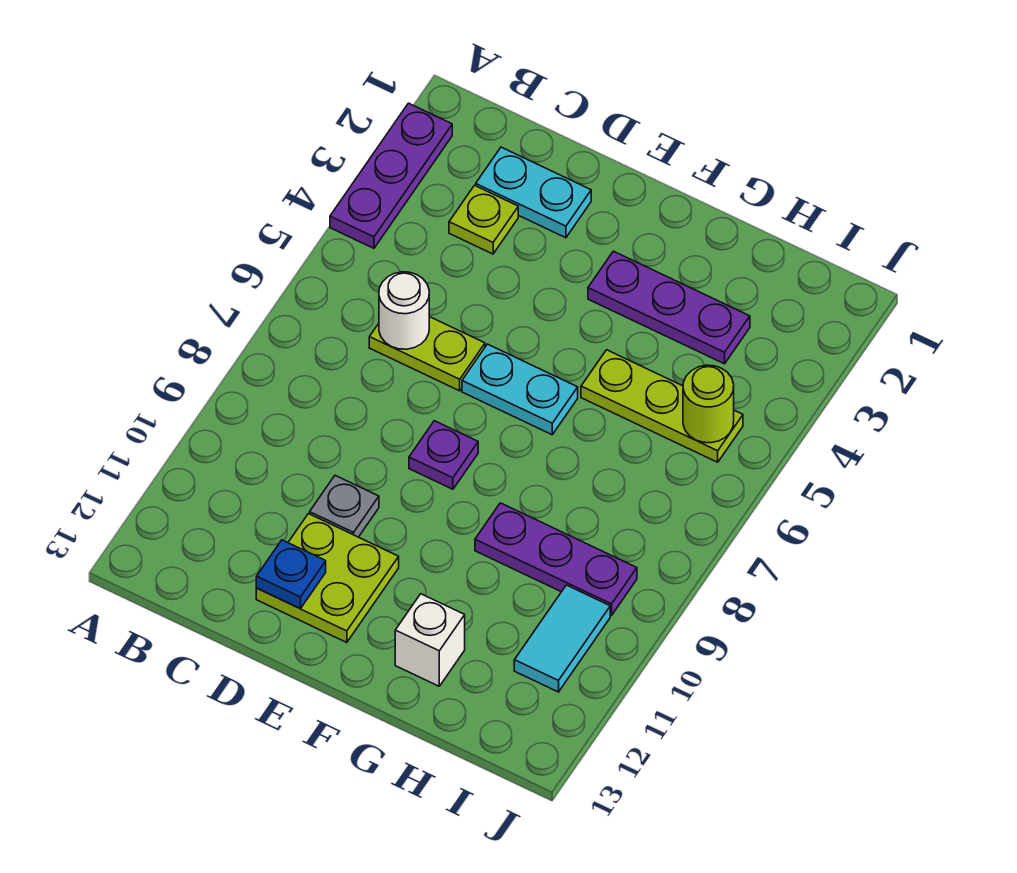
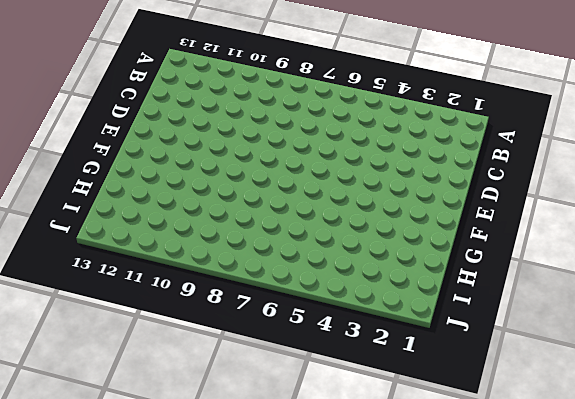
none -> purple 1x3 plate [330,103,452,248]
none -> cyan 1x2 plate [476,147,591,238]
none -> lime 1x1 plate [449,186,518,254]

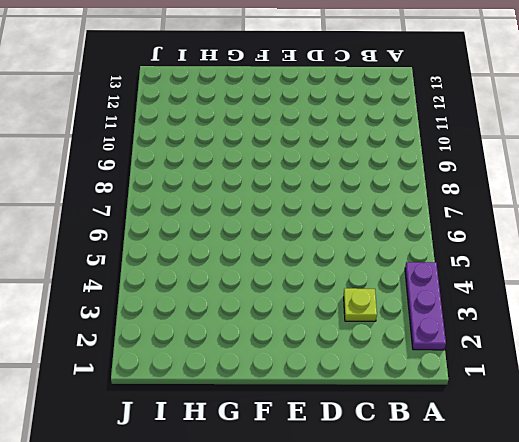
none -> cyan 1x2 plate [476,147,591,238]
none -> lime 1x2 plate [369,317,485,391]
none -> grey 1x1 plate [310,476,379,537]

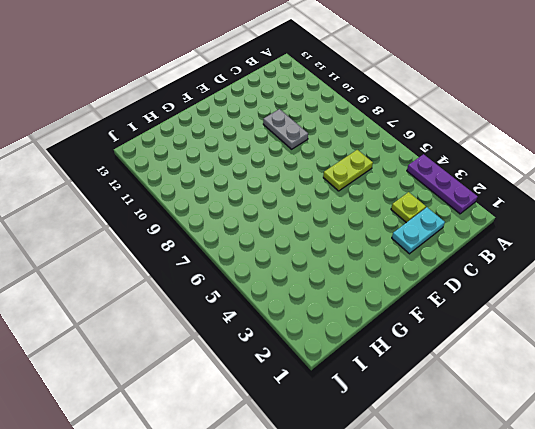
grey 1x2 plate [263,109,308,149] -> grey 1x1 plate [310,476,379,537]
none -> lime 2x2 plate [256,514,399,643]
none -> cyan 1x2 plate [462,344,578,435]
none -> purple 1x1 plate [409,421,478,489]

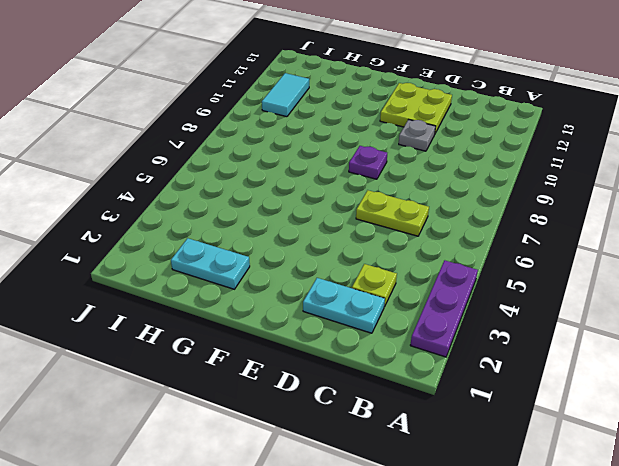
cyan 1x2 plate [171,238,250,289] -> cyan 1x2 plate moved to [462,344,578,435]
none -> purple 1x3 plate [588,251,750,364]
none -> lime 1x3 plate [581,350,743,462]
none -> purple 1x3 plate [475,503,637,615]

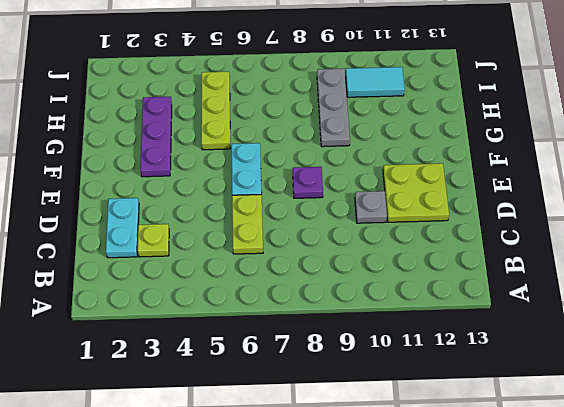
grey 1x3 plate [317,69,350,147] -> purple 1x3 plate [475,503,637,615]
none -> purple 1x3 plate [330,103,452,248]
none -> white 1x1 brick [395,594,465,686]
none -> white 1x1 round brick [379,272,429,349]

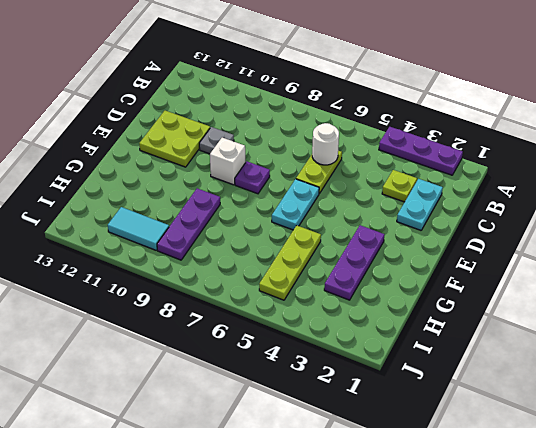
white 1x1 brick [210,138,245,185] -> white 1x1 brick moved to [395,594,465,686]
none -> blue 1x1 plate [256,540,326,609]
none -> lime 1x1 round brick [683,365,734,443]

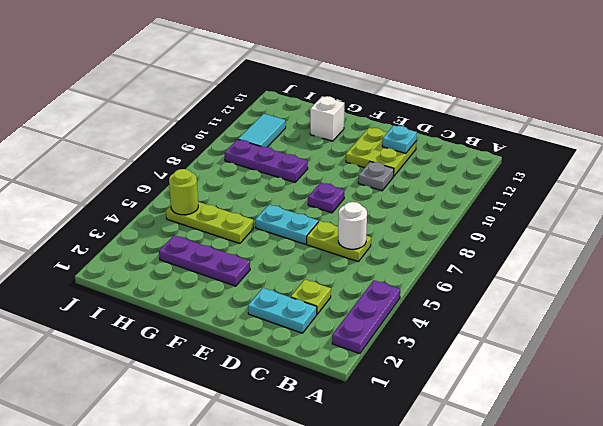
cyan 1x1 plate [382,125,417,153] -> blue 1x1 plate [256,540,326,609]

